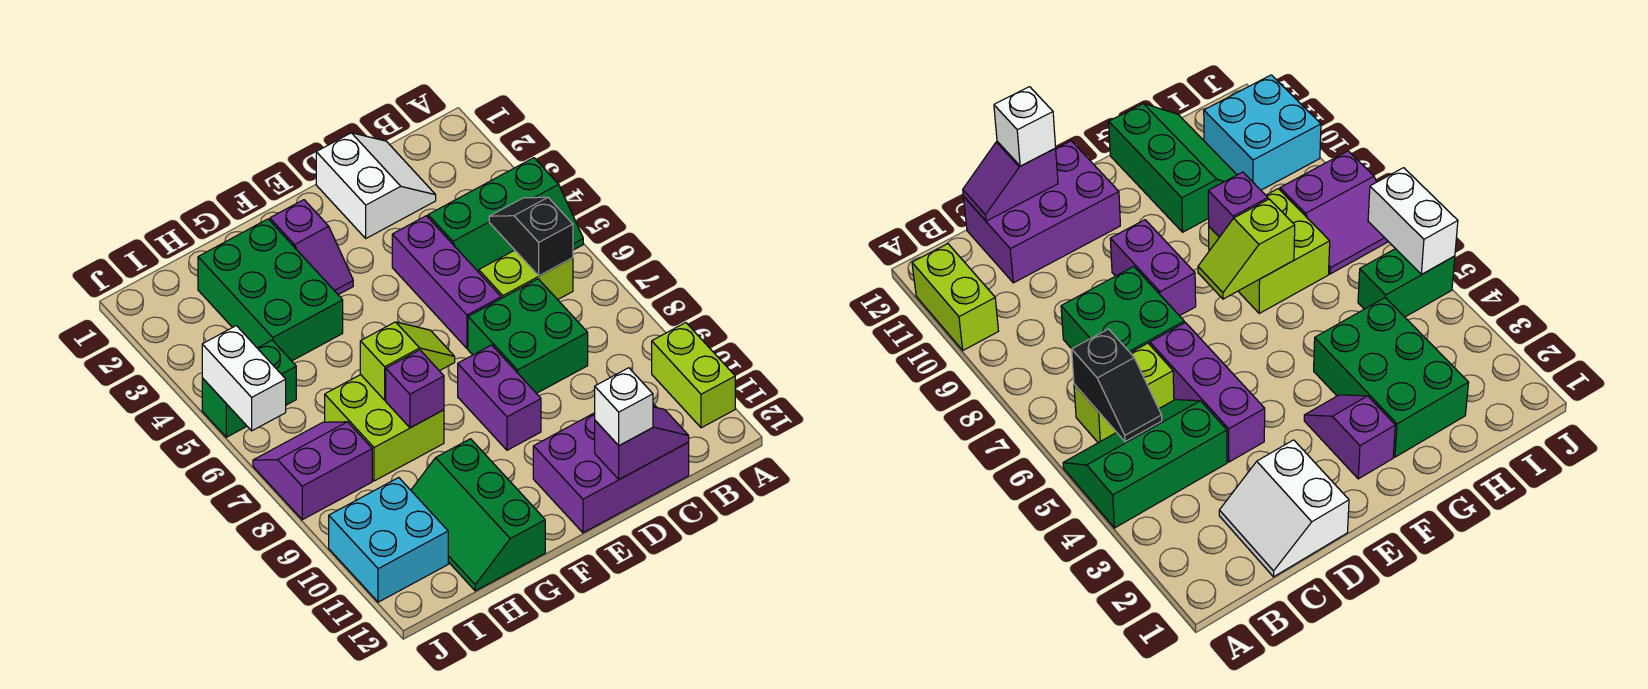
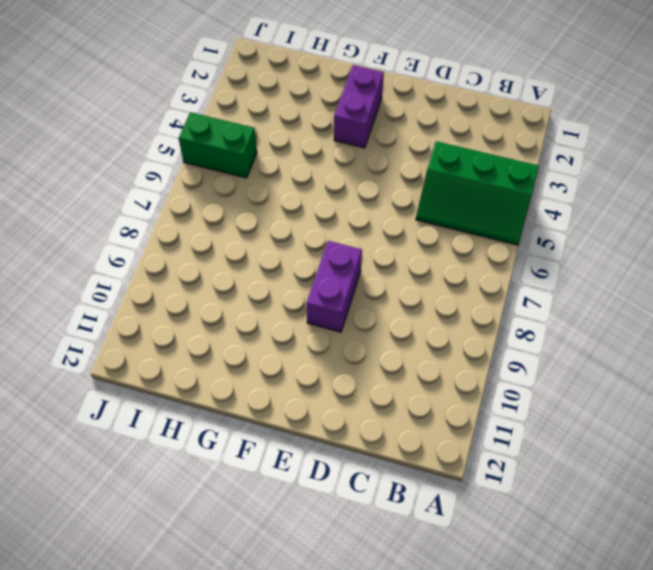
purple 1x2 brick [334,65,384,148] -> purple 1x2 slope [270,200,353,295]
none -> lime 1x2 brick [652,323,735,428]
none -> lime 1x2 brick [479,250,573,300]
none -> white 2x2 slope [316,133,436,238]

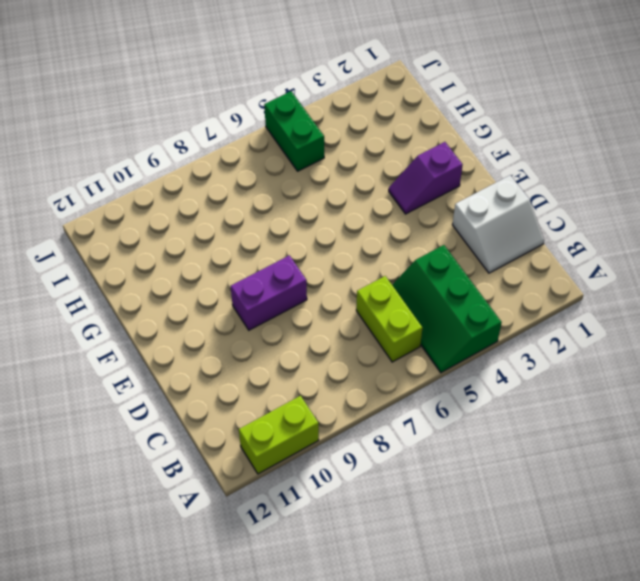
none -> green 2x2 brick [468,279,588,393]
none -> purple 2x3 brick [533,404,689,533]
none -> purple 1x3 brick [392,216,501,348]

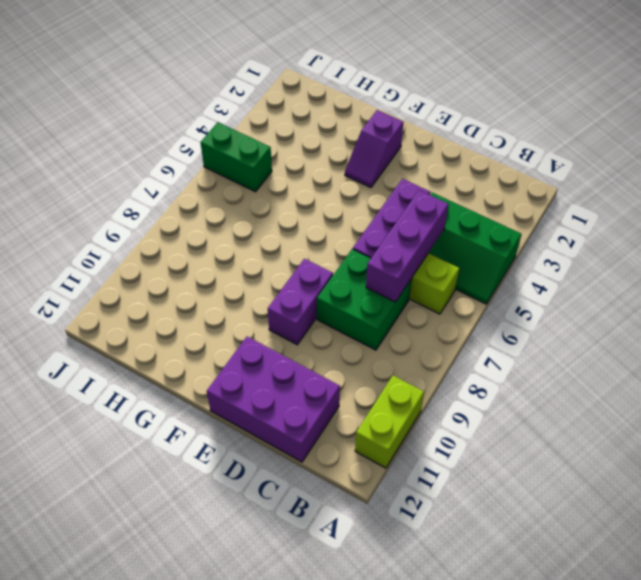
purple 1x3 brick [366,190,449,302] -> none
none -> white 2x2 slope [316,133,436,238]
none -> green 2x3 brick [198,219,343,361]
none -> lime 2x2 brick [325,375,444,481]

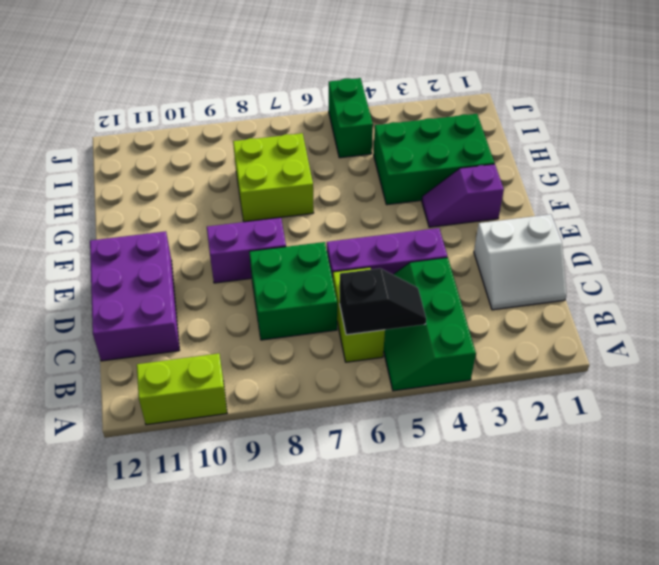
none -> green 2x3 slope [411,439,545,591]
none -> purple 2x2 slope [253,422,372,520]
none -> cyan 2x2 brick [329,478,448,602]

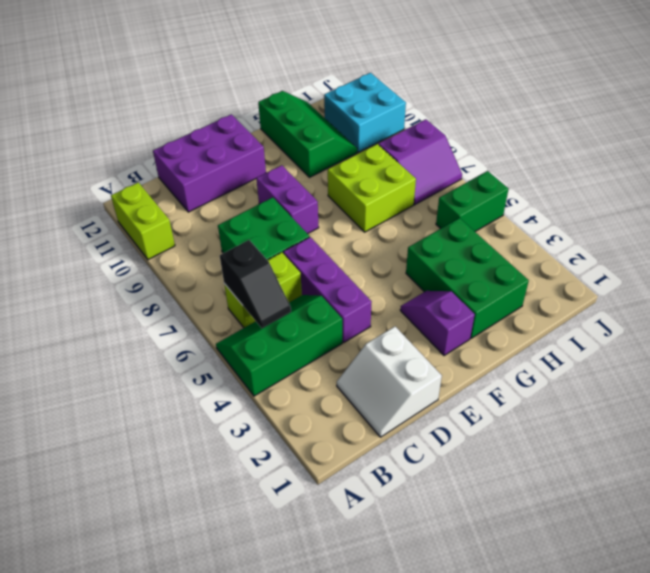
none -> purple 1x2 slope [595,407,689,479]
none -> lime 1x2 slope [360,322,455,400]
none -> purple 1x1 brick [386,350,444,428]

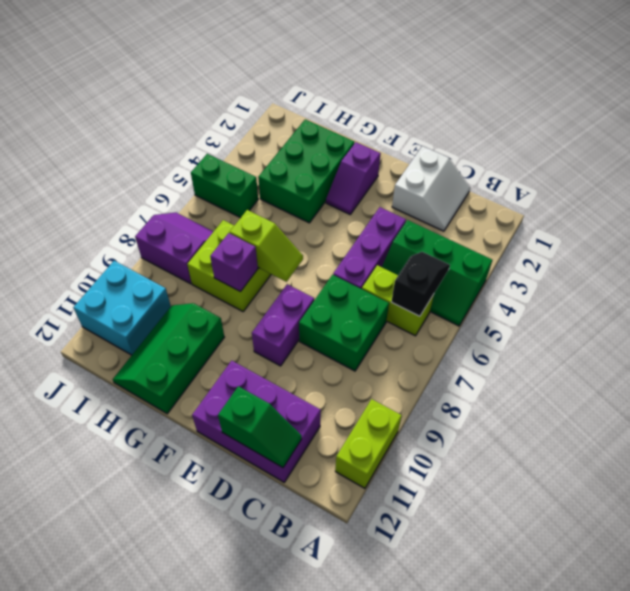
green 1x2 slope [218,386,302,468] -> purple 1x2 slope [595,407,689,479]
none -> white 1x2 brick [202,326,286,431]
none -> white 1x1 brick [595,368,653,446]

